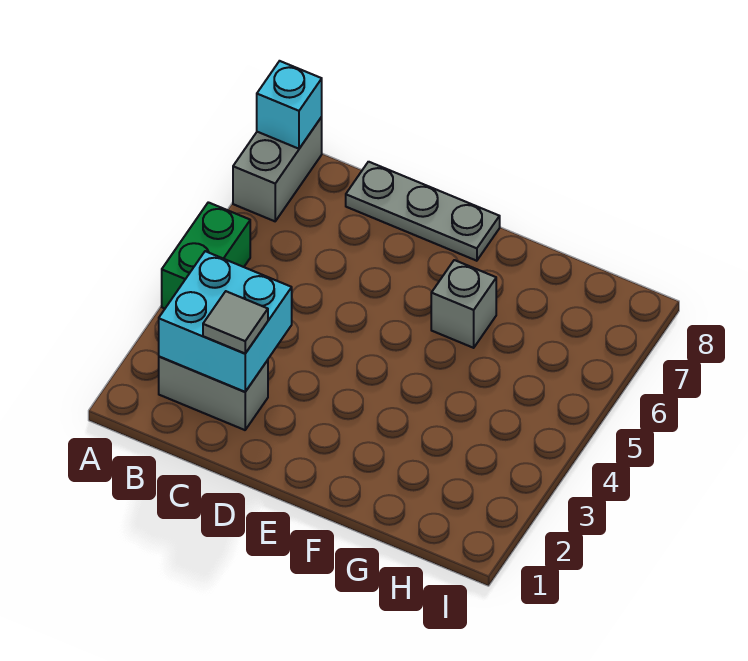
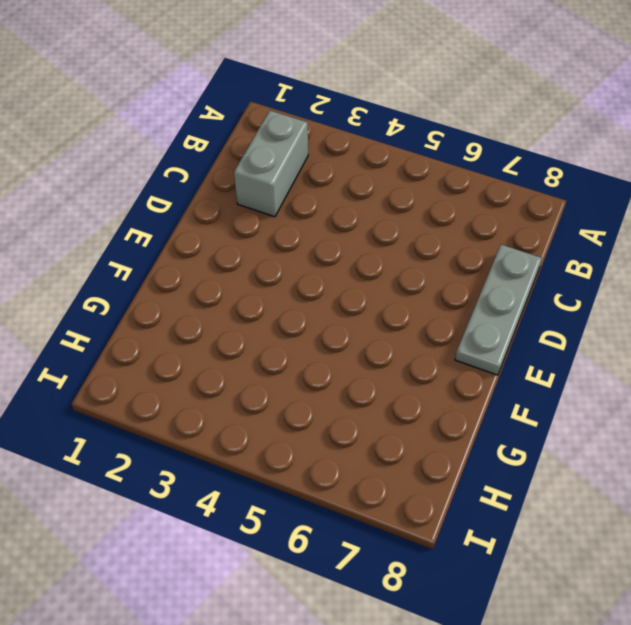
none -> green 1x2 brick [162,202,250,308]
none -> grey 1x2 brick [233,117,322,221]

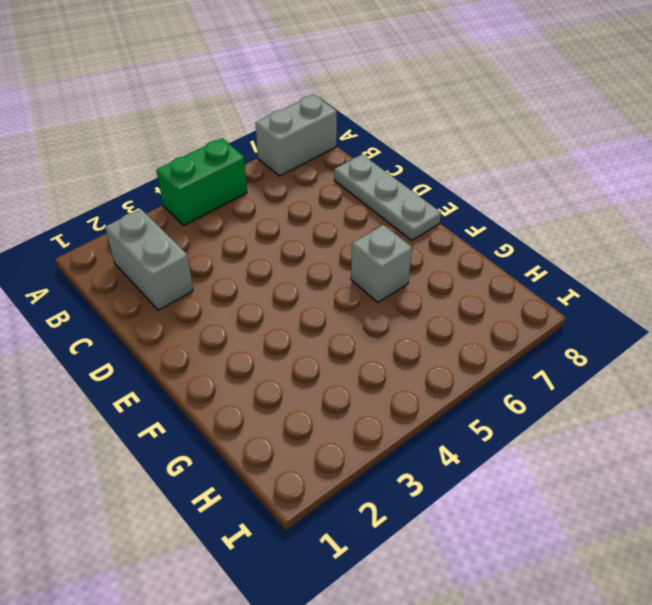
none -> cyan 1x1 brick [257,61,322,149]
none -> cyan 2x2 brick [159,251,292,392]

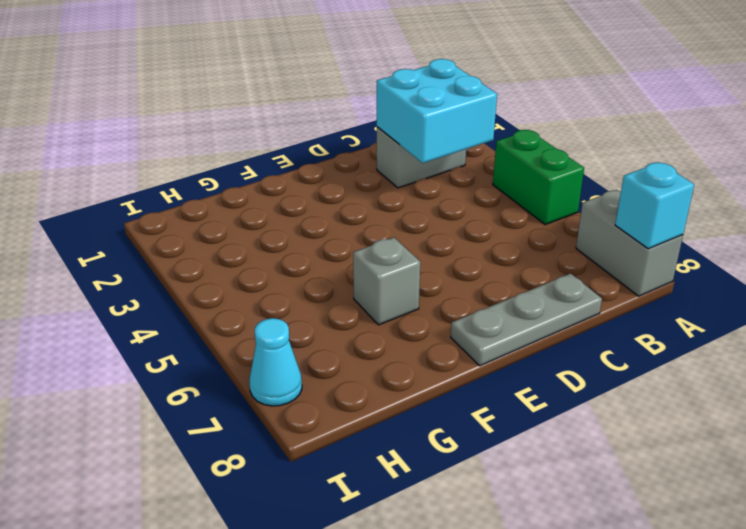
cyan 1x1 cone [250,318,302,406] -> none
none -> grey 1x1 tile [203,291,268,354]

